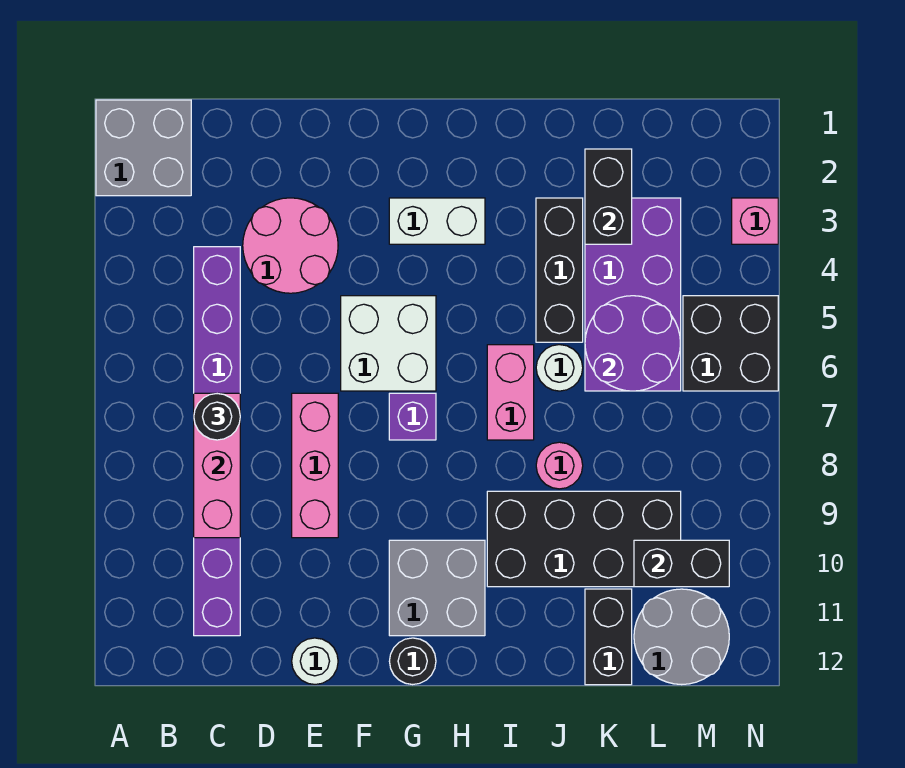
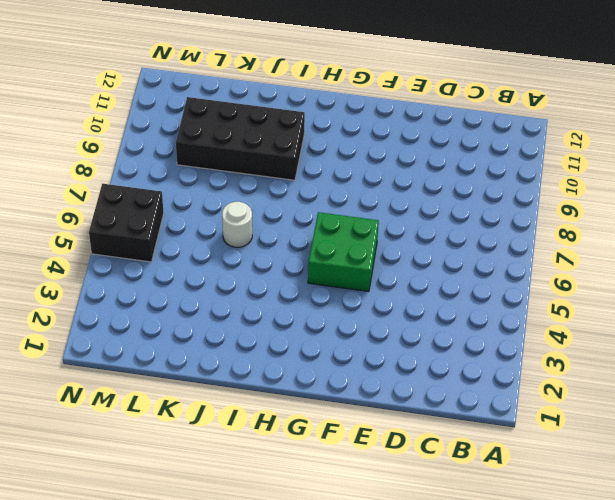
green 2x2 brick [308,212,379,292] -> white 2x2 brick [341,296,436,391]
none -> grey 2x2 brick [96,100,191,196]
none -> purple 1x8 brick [194,247,240,636]
none -> pink 2x2 round brick [243,198,338,293]

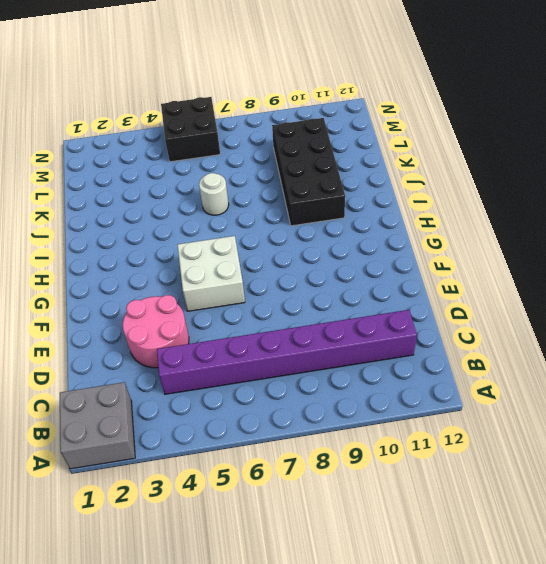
none -> pink 1x3 brick [292,393,338,538]
none -> white 1x1 round brick [292,638,338,684]
none -> white 1x2 brick [389,198,485,244]

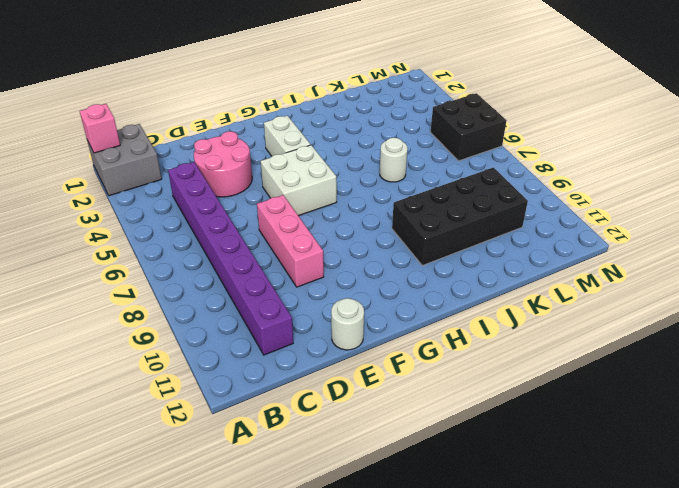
pink 1x1 brick [80,104,120,153] -> pink 1x1 brick moved to [732,198,778,244]
white 1x2 brick [264,116,311,156] -> white 1x2 brick turned to [389,198,485,244]
none -> purple 1x1 brick [389,393,436,440]
none -> grey 2x2 brick [389,540,485,636]
none -> black 1x1 round brick [389,638,436,685]

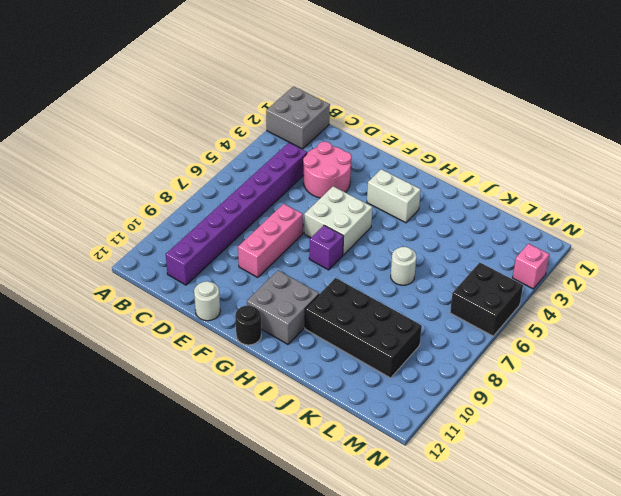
none -> pink 1x2 brick [487,345,534,440]
none -> black 1x3 brick [536,198,583,342]
none -> pink 1x1 round brick [536,442,583,489]

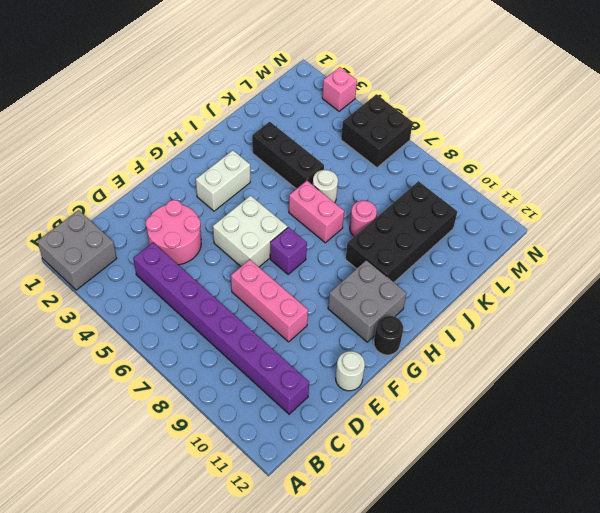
none -> purple 2x4 brick [585,198,681,391]
none -> black 1x2 brick [585,589,632,685]
none -> grey 2x2 round brick [634,589,729,685]

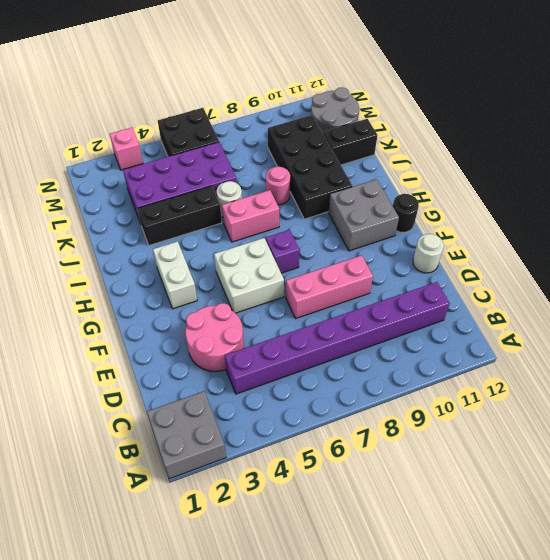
none -> pink 1x3 brick [194,393,240,538]
none -> black 1x2 brick [585,149,632,244]
none -> purple 2x2 round brick [585,296,681,391]

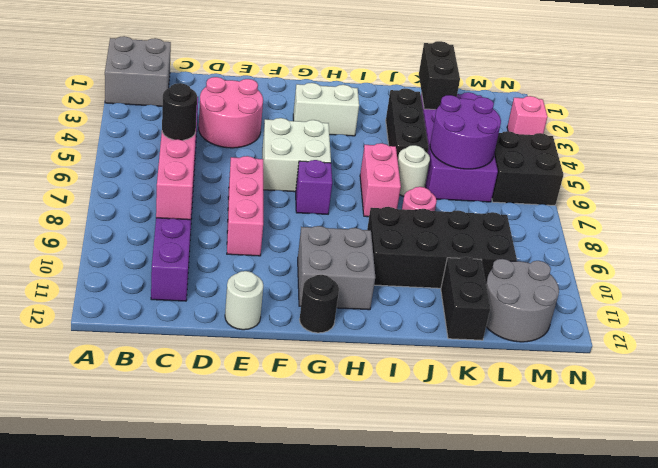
none -> black 1x2 brick [634,540,729,587]

